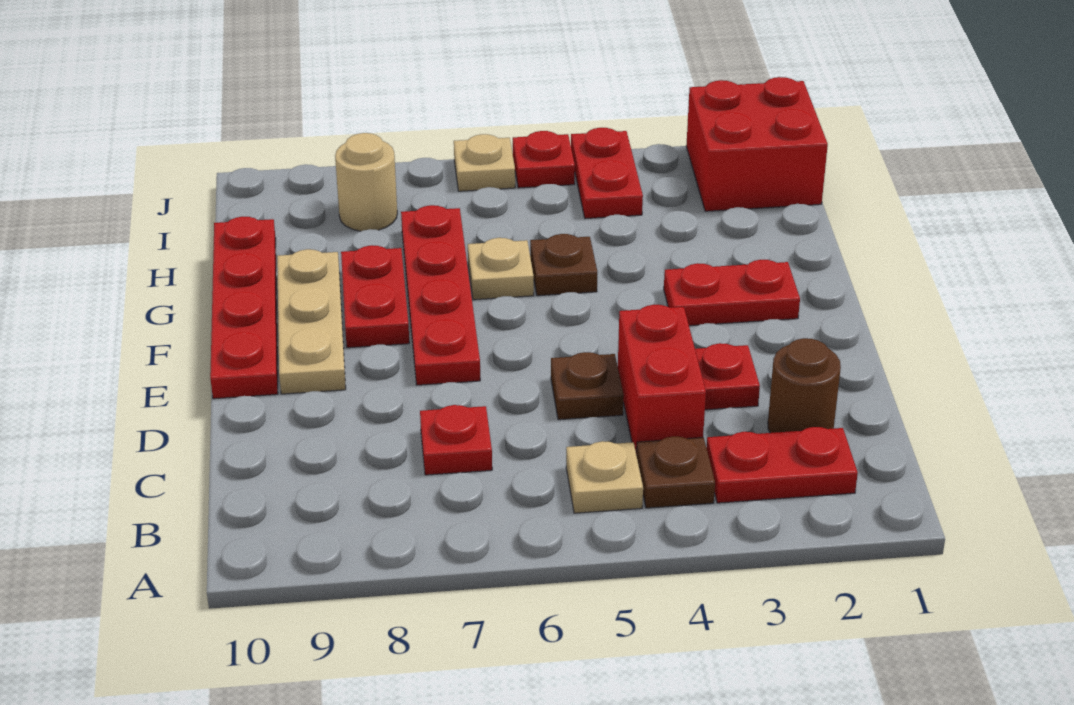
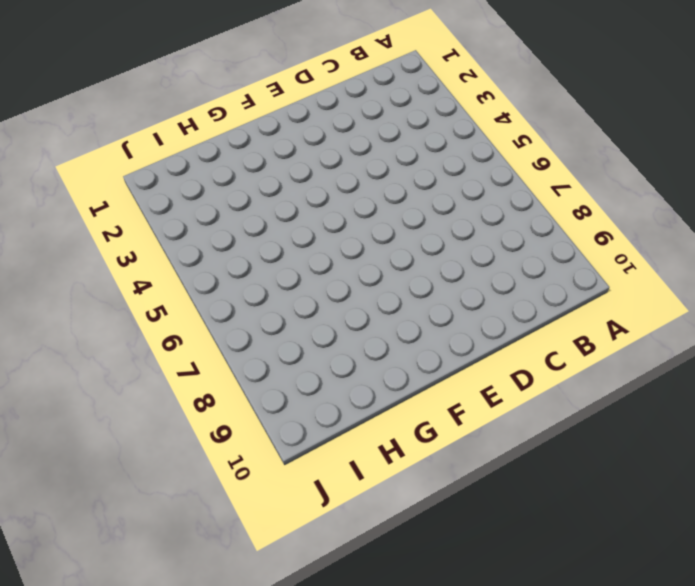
none -> red 1x2 plate [706,427,858,503]
none -> brown 1x1 plate [636,437,715,508]
none -> tan 1x1 plate [566,441,643,513]

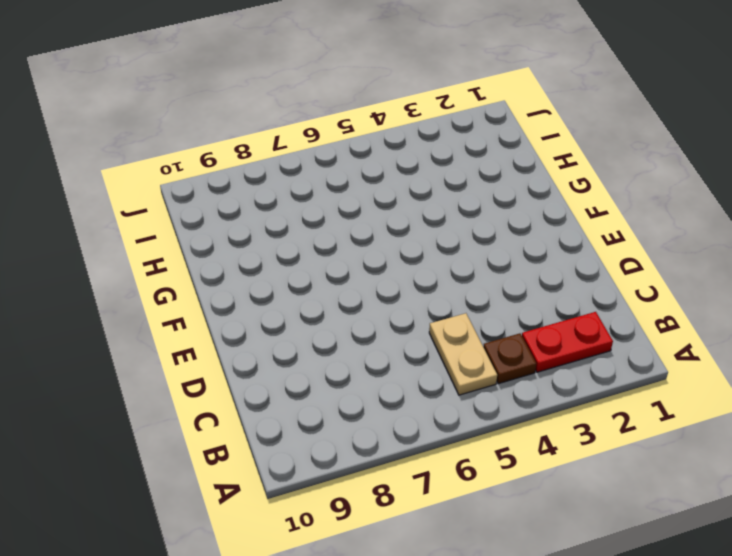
tan 1x2 plate [429,313,497,395] -> tan 1x1 plate [566,441,643,513]
none -> brown 1x1 round brick [768,338,841,433]
none -> red 1x2 brick [618,305,706,455]
none -> red 1x1 plate [420,405,492,475]

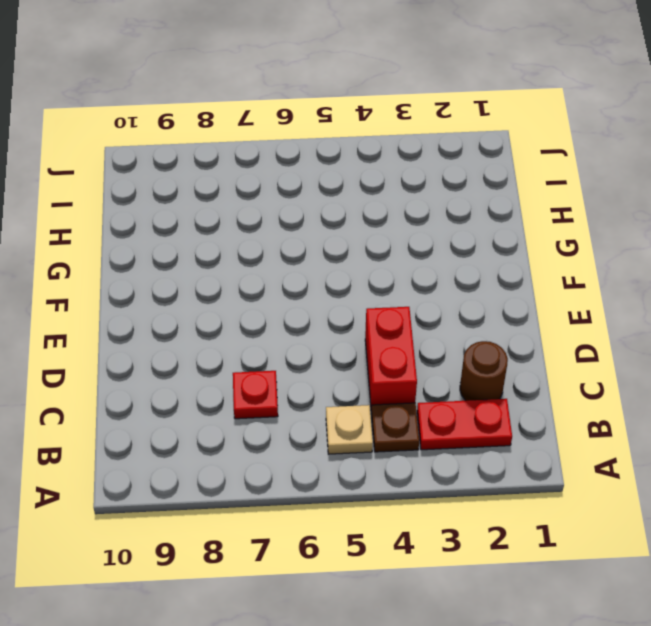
none -> red 1x1 plate [695,343,760,410]
none -> brown 1x1 plate [551,352,624,420]
none -> red 1x4 plate [401,205,480,385]

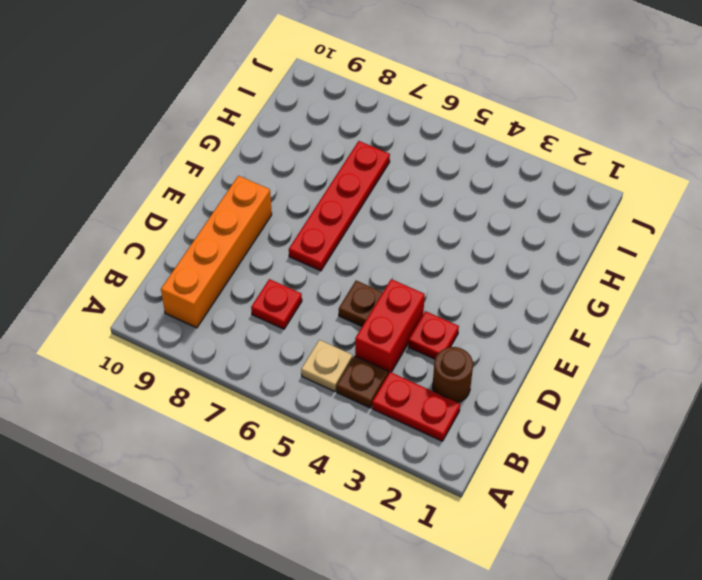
orange 1x4 brick [161,176,272,328] -> tan 1x3 plate [277,249,346,394]
none -> red 1x4 plate [210,217,278,399]
none -> red 1x2 plate [664,260,800,326]
none -> red 1x2 plate [341,245,409,348]

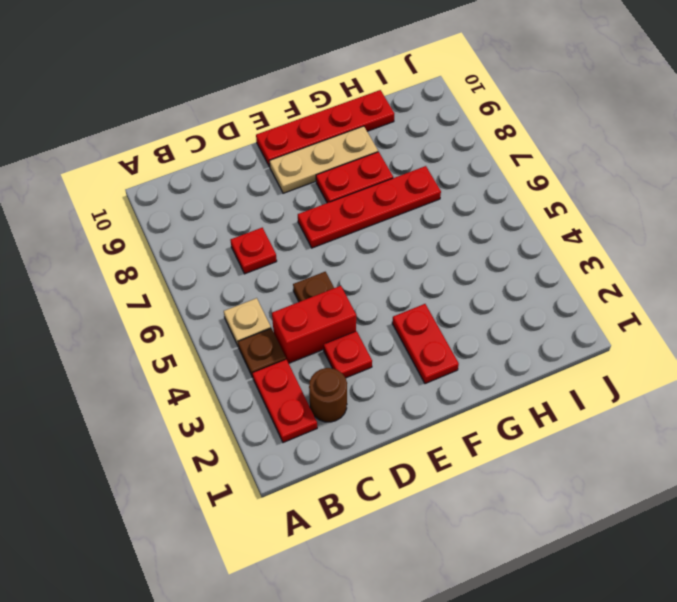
none -> brown 1x1 plate [530,234,597,296]
none -> tan 1x1 plate [468,238,534,300]
none -> red 2x2 brick [686,77,828,211]

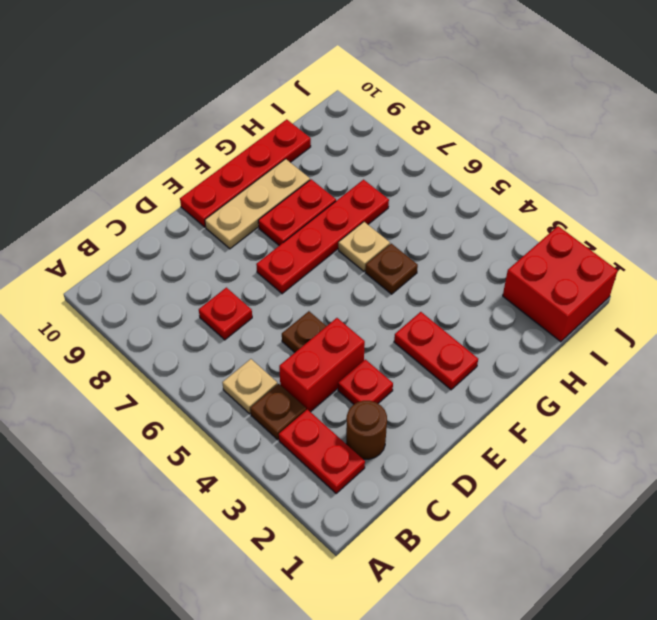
none -> red 1x2 plate [571,128,643,219]
none -> tan 1x1 round brick [335,133,397,231]
none -> red 1x1 plate [513,131,575,188]

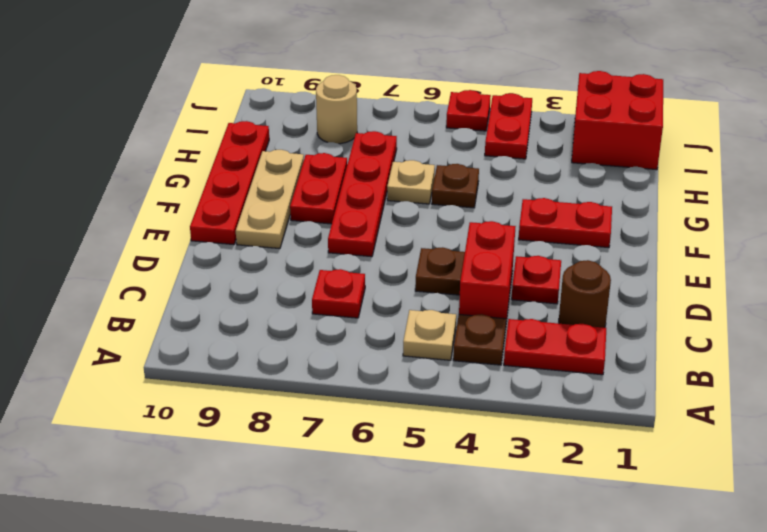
none -> tan 1x1 plate [454,134,515,191]

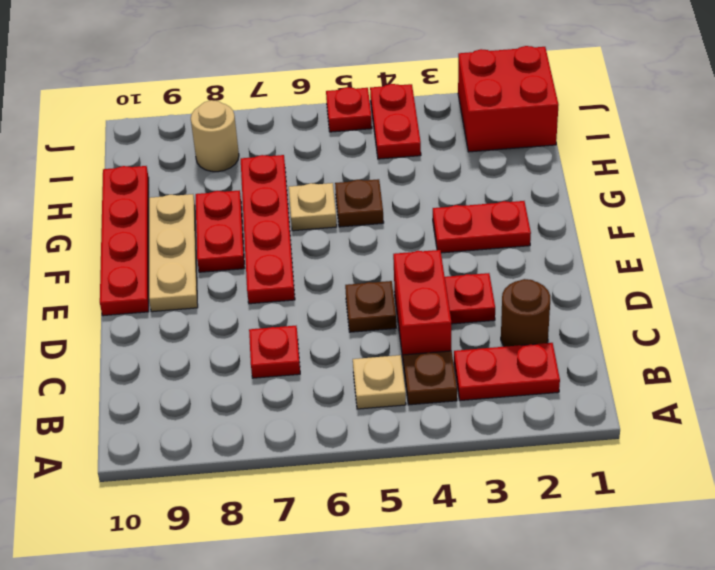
none -> tan 1x1 plate [454,134,515,191]

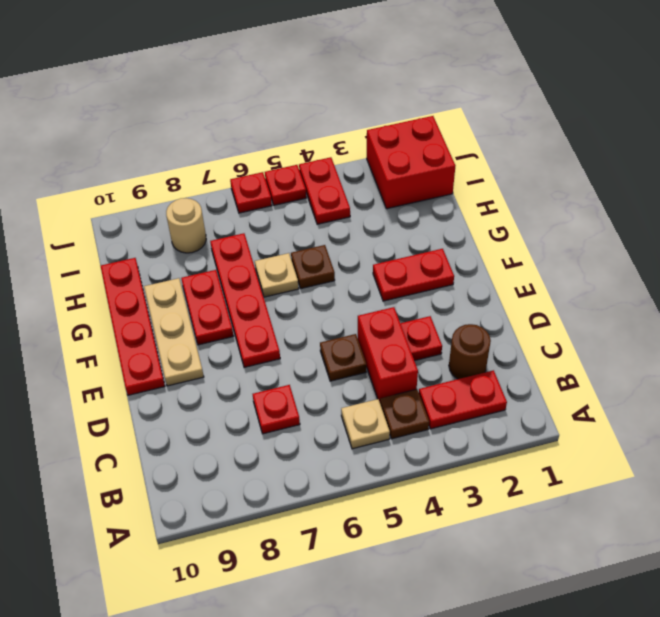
red 1x1 plate [230,172,272,213] -> tan 1x1 plate [454,134,515,191]

